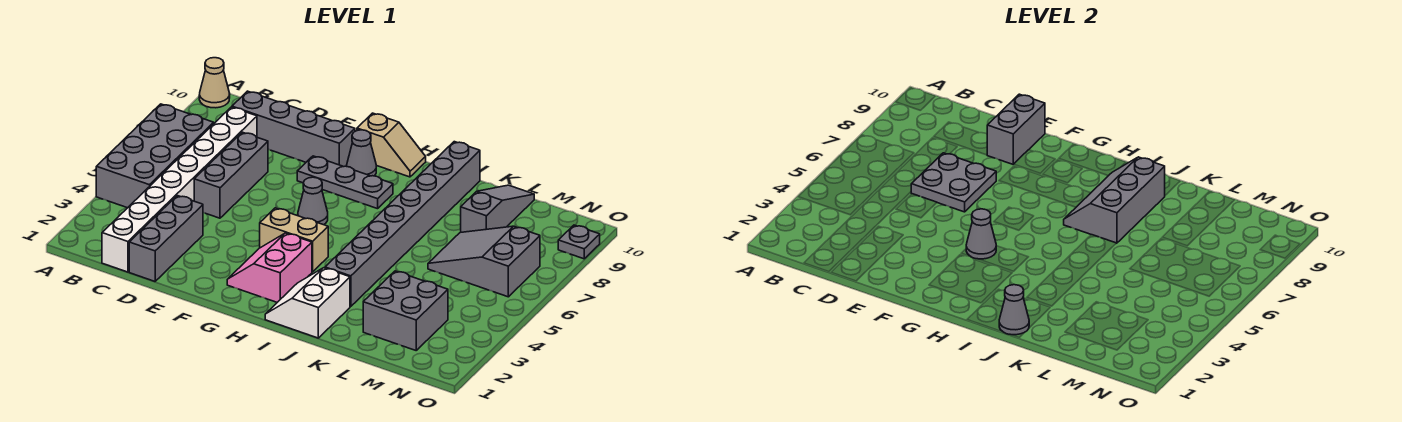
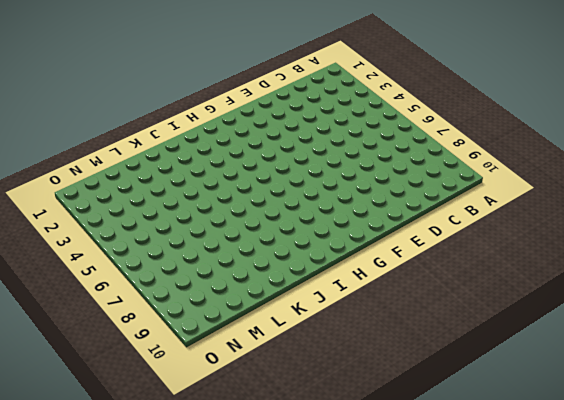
none -> grey 2x4 brick [96,104,214,208]
none -> tan 1x1 cone [199,58,230,108]
none -> white 1x8 brick [102,107,257,272]

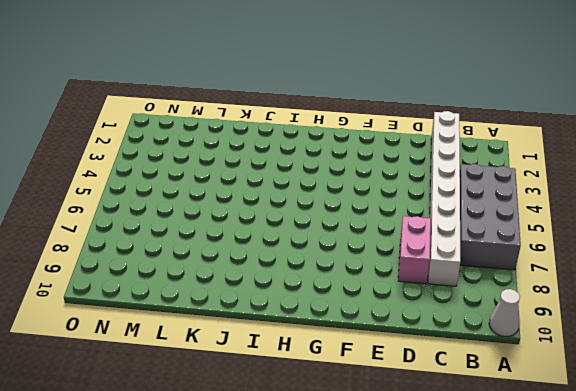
white 1x1 cone [489,289,520,336] -> tan 1x1 cone [199,58,230,108]
pink 1x2 brick [398,216,431,284] -> grey 1x3 brick [194,132,268,218]
none -> grey 1x4 brick [232,91,355,167]
none -> grey 1x3 brick [129,196,203,281]
none -> grey 1x3 plate [297,156,393,209]

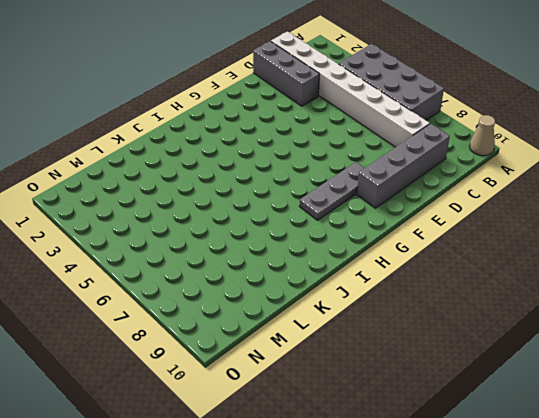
none -> grey 1x3 brick [194,132,268,218]
none -> pink 2x2 slope [227,233,312,302]
none -> tan 1x2 brick [260,208,328,272]

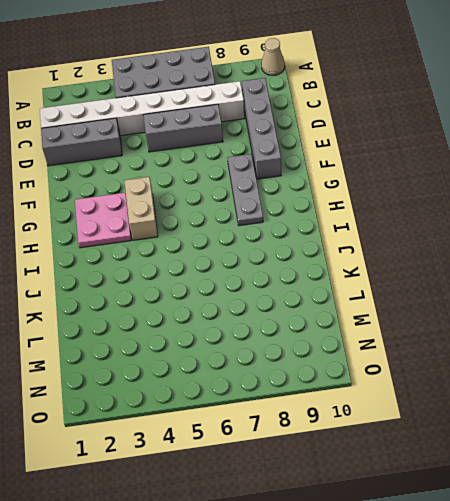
pink 2x2 plate [75,193,131,248] -> pink 2x2 slope [227,233,312,302]
none -> grey 1x1 cone [298,177,328,225]
none -> grey 1x1 cone [347,130,376,176]
none -> tan 1x2 slope [357,113,426,177]

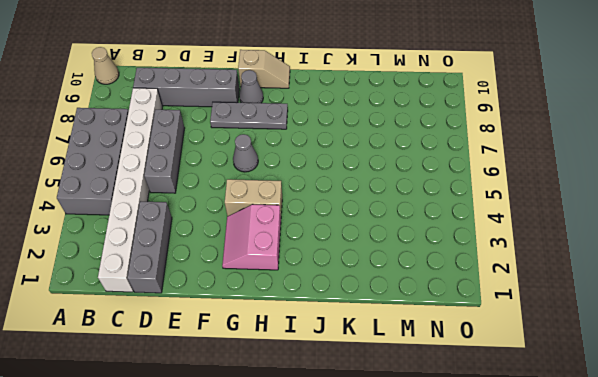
none -> white 2x2 slope [265,268,350,338]
none -> grey 1x8 brick [325,142,480,307]
none -> grey 2x2 brick [363,271,448,350]

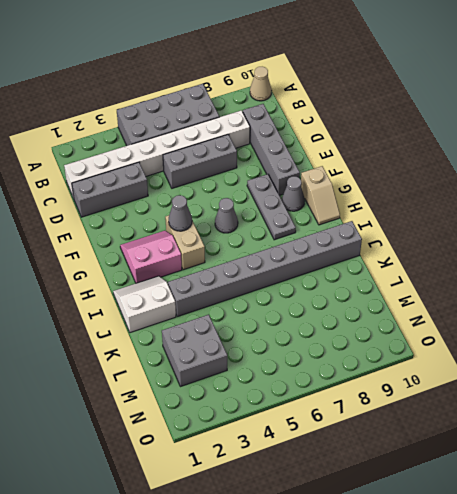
none -> grey 2x3 slope [428,226,540,297]
none -> grey 1x3 slope [461,185,534,232]
none -> grey 1x1 plate [558,225,600,259]

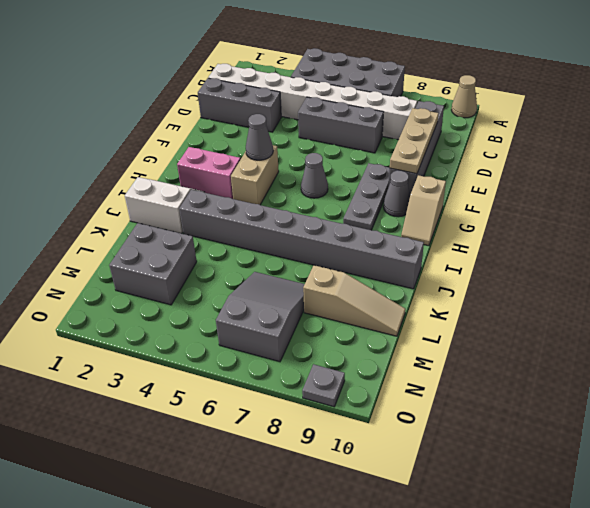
tan 1x3 plate [390,108,438,174] -> grey 1x2 brick [987,94,1045,164]
tan 1x3 slope [303,265,405,336] -> grey 1x3 slope [461,185,534,232]
none -> grey 2x2 plate [911,153,996,212]
none -> grey 2x3 slope [1064,157,1165,243]
none -> grey 1x1 cone [999,285,1029,335]

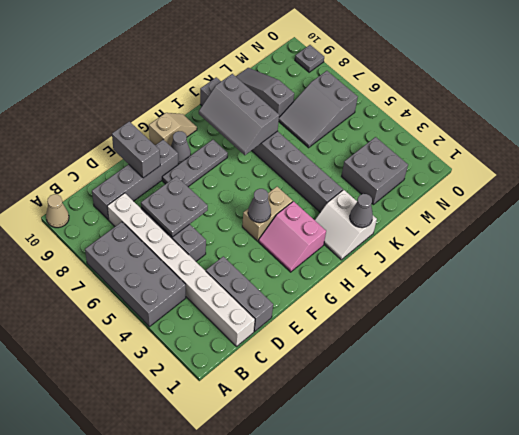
none -> grey 1x1 cone [298,177,328,225]

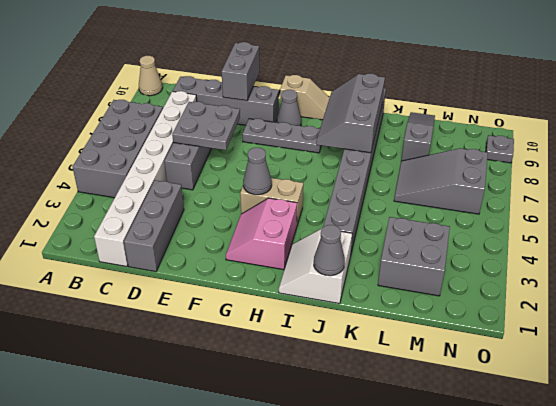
none -> grey 1x1 cone [298,177,328,225]

